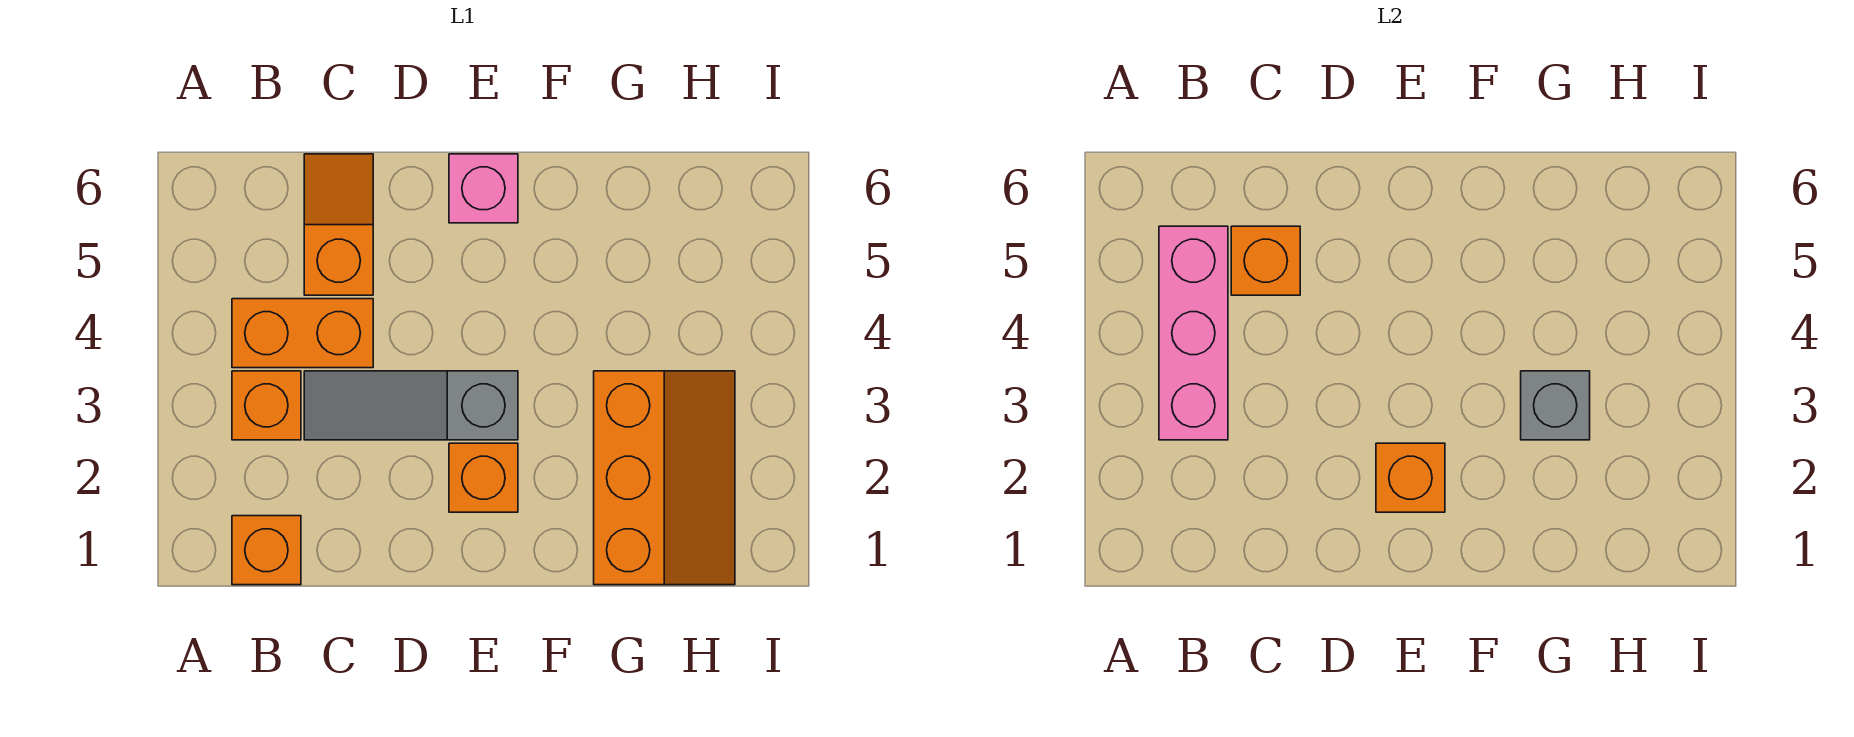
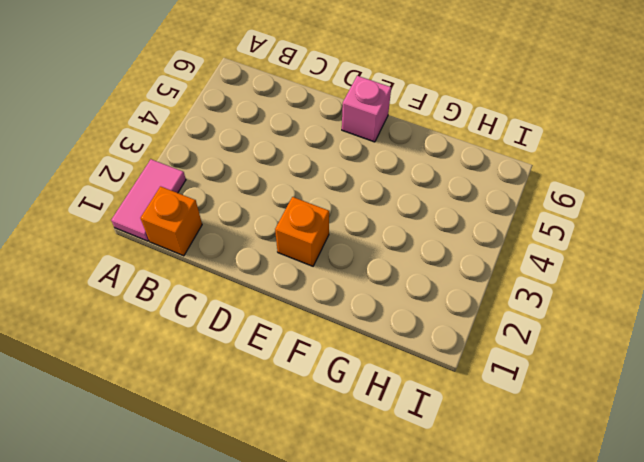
pink 1x2 tile [111,159,186,241] -> none
none -> orange 1x1 brick [232,371,301,440]
none -> orange 1x2 brick [232,299,373,368]
none -> grey 1x3 slope [304,371,518,440]

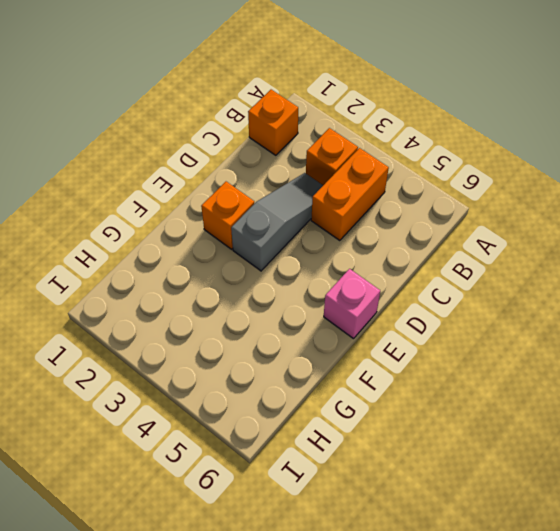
none -> orange 1x2 slope [304,154,373,295]
none -> orange 2x3 slope [594,371,735,585]
none -> pink 1x3 brick [1159,226,1228,440]

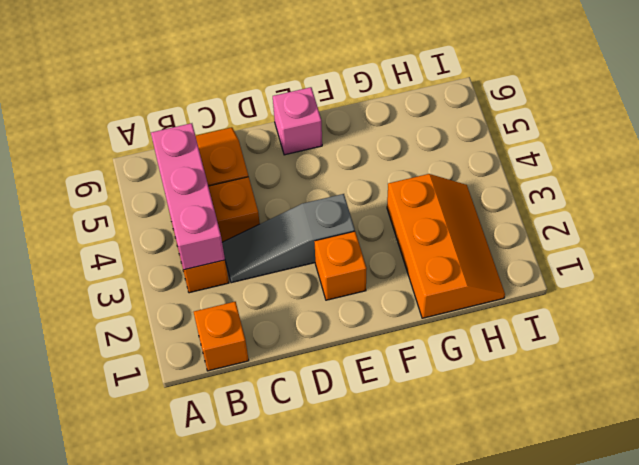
none -> orange 1x1 brick [1231,226,1300,295]
none -> orange 1x1 brick [1376,443,1445,512]
none -> grey 1x1 brick [1521,371,1590,440]

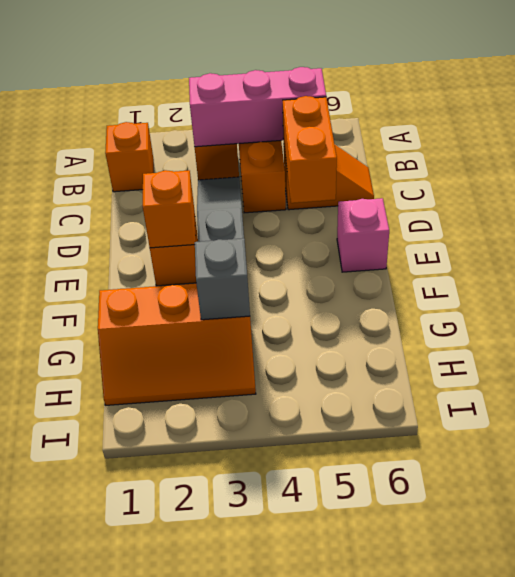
orange 1x2 brick [283,96,337,203] -> orange 1x1 brick [1231,226,1300,295]

